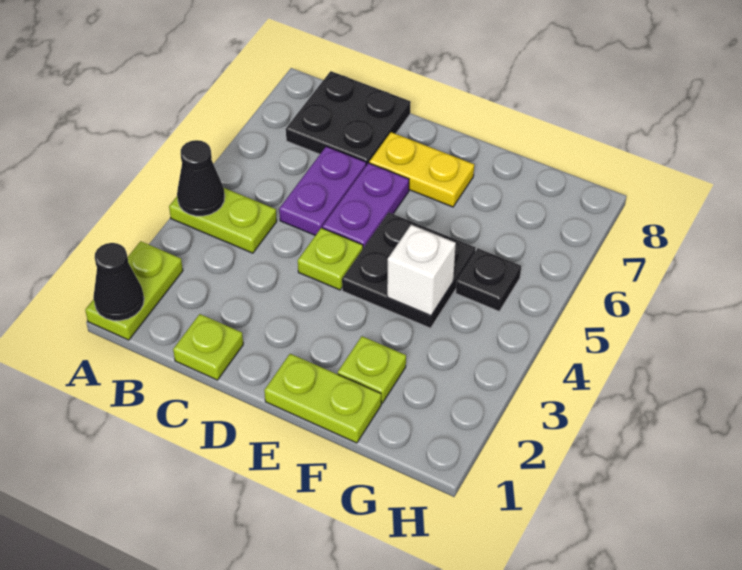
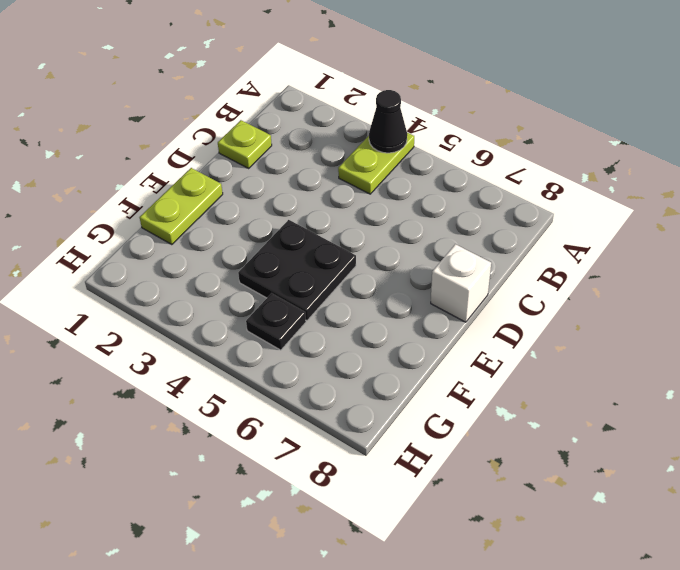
white 1x1 brick [431,244,491,322] -> white 1x1 brick moved to [387,225,456,316]
none -> lime 1x2 plate [85,241,183,340]
none -> black 2x2 plate [286,71,411,165]
none -> purple 1x2 plate [279,146,366,235]

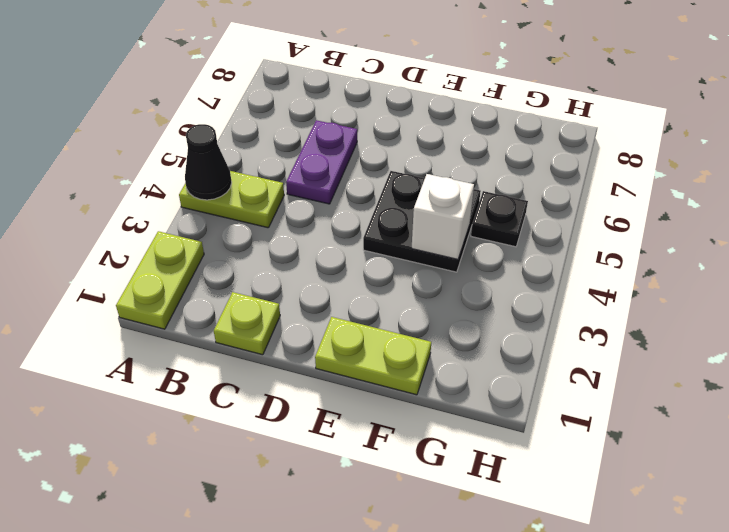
none -> black 2x2 plate [286,71,411,165]
none -> lime 1x1 plate [298,228,363,290]
none -> purple 1x2 plate [322,163,409,248]

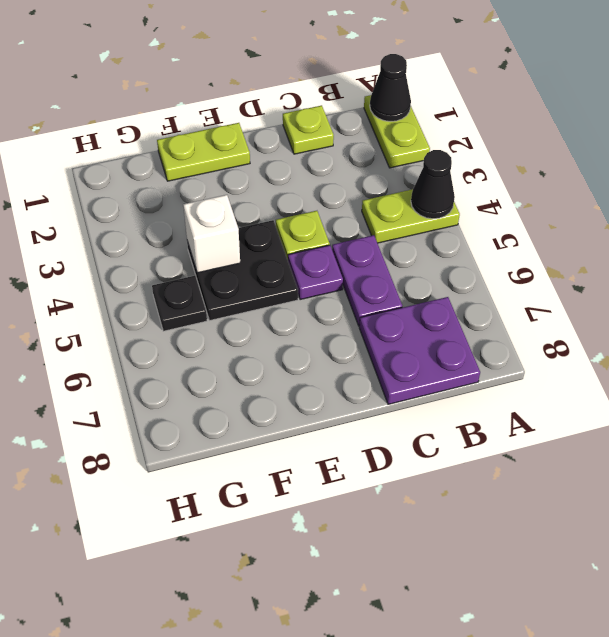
purple 2x2 plate [359,297,480,404] -> black 2x2 plate [286,71,411,165]
purple 1x1 plate [288,245,343,300] -> purple 1x2 plate [322,163,409,248]
none -> yellow 1x2 plate [369,132,474,207]
none -> lime 1x1 plate [338,336,406,403]

